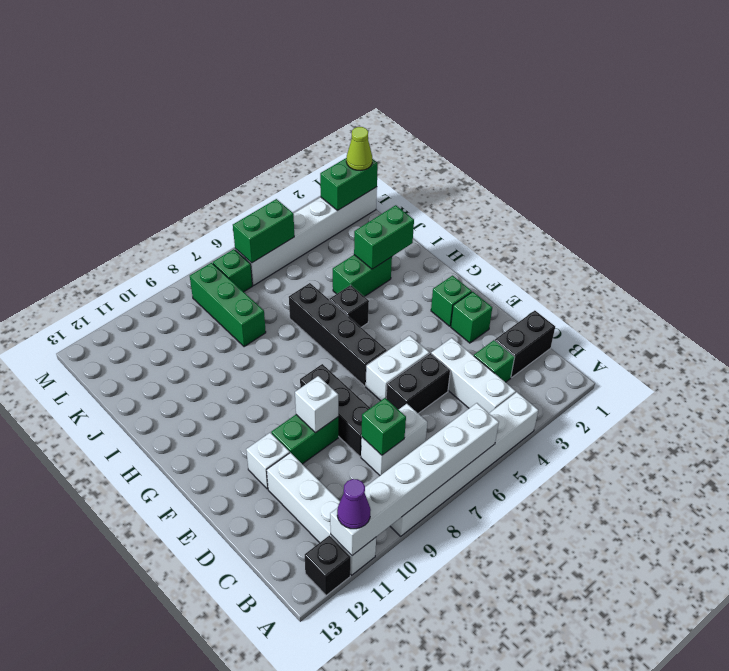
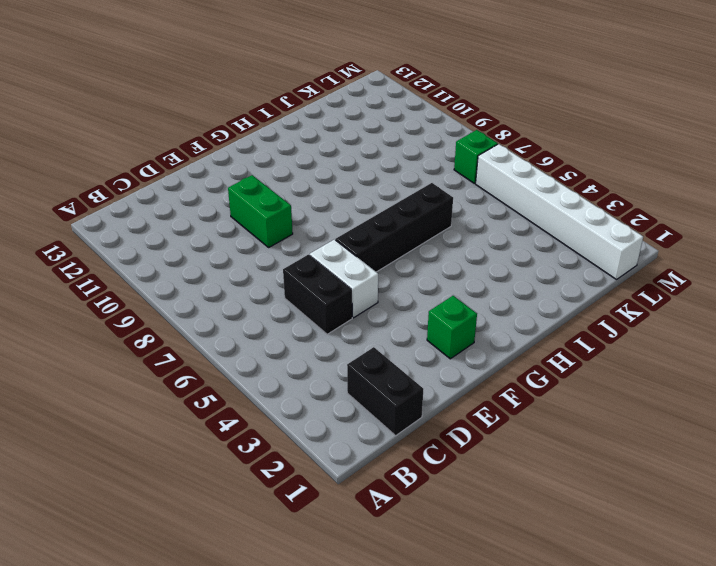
none -> white 1x6 brick [390,392,538,536]
none -> white 1x4 brick [267,453,376,575]
none -> black 1x1 brick [305,535,351,595]

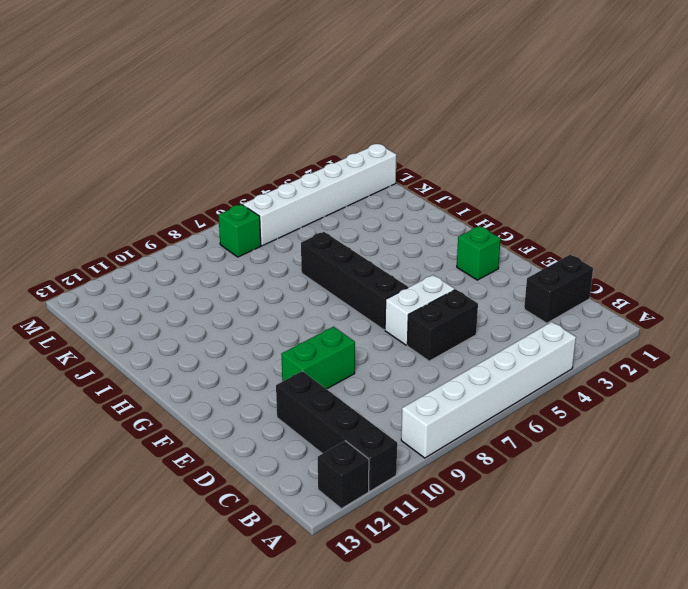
black 1x4 brick [276,371,397,491] -> white 1x4 brick [267,453,376,575]
none -> white 1x3 brick [431,338,516,413]
none -> green 1x1 brick [474,340,515,382]
none -> white 1x2 brick [361,404,427,475]

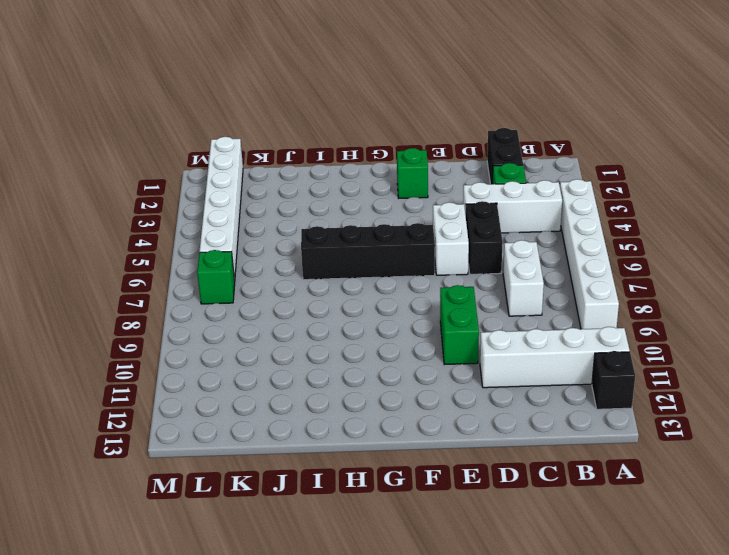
none -> black 1x3 brick [300,364,370,456]
none -> green 1x1 brick [451,292,492,343]
none -> white 1x1 brick [246,433,290,489]

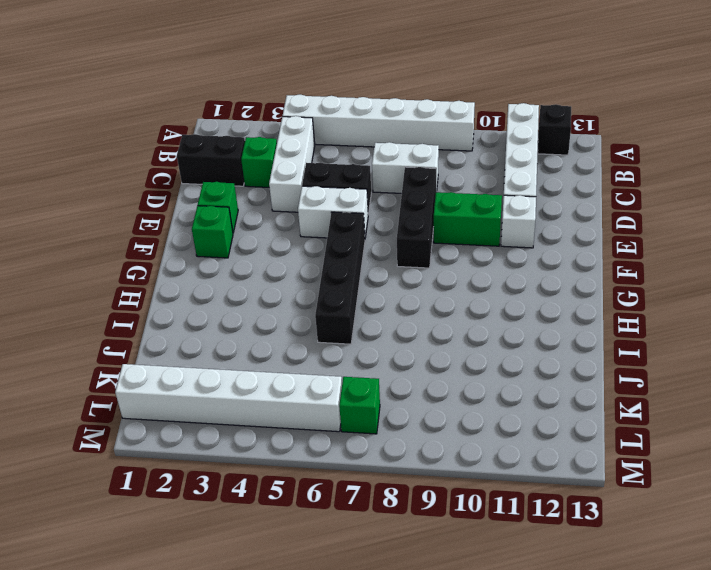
none -> black 1x1 brick [330,285,369,327]
none -> green 1x2 brick [333,255,392,297]
none -> green 1x3 brick [190,263,266,347]

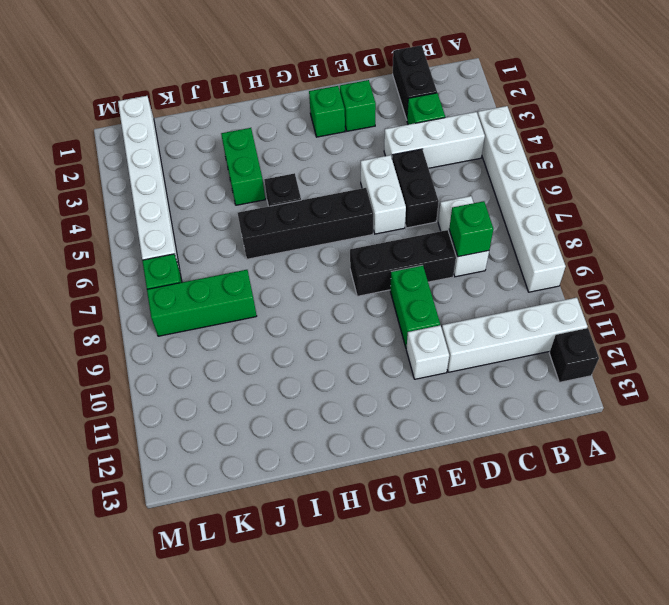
none -> white 1x6 brick [330,403,499,556]
none -> white 1x1 brick [295,376,338,433]
none -> green 1x2 brick [354,205,414,269]

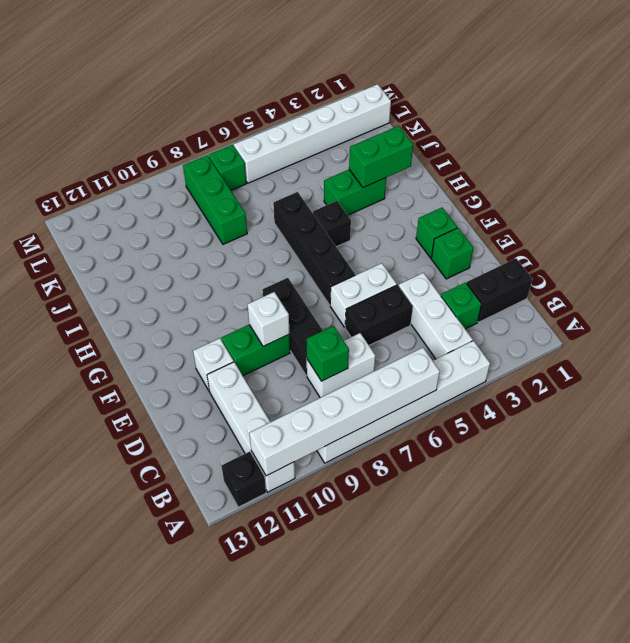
none -> green 1x2 brick [320,158,378,210]
none -> green 1x2 brick [233,199,294,263]
none -> purple 1x1 cone [337,479,371,529]

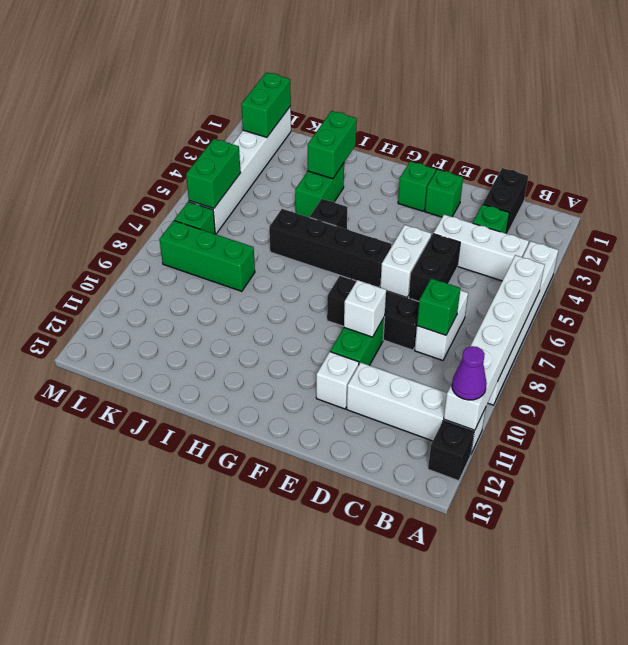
none -> lime 1x1 cone [346,127,372,171]

